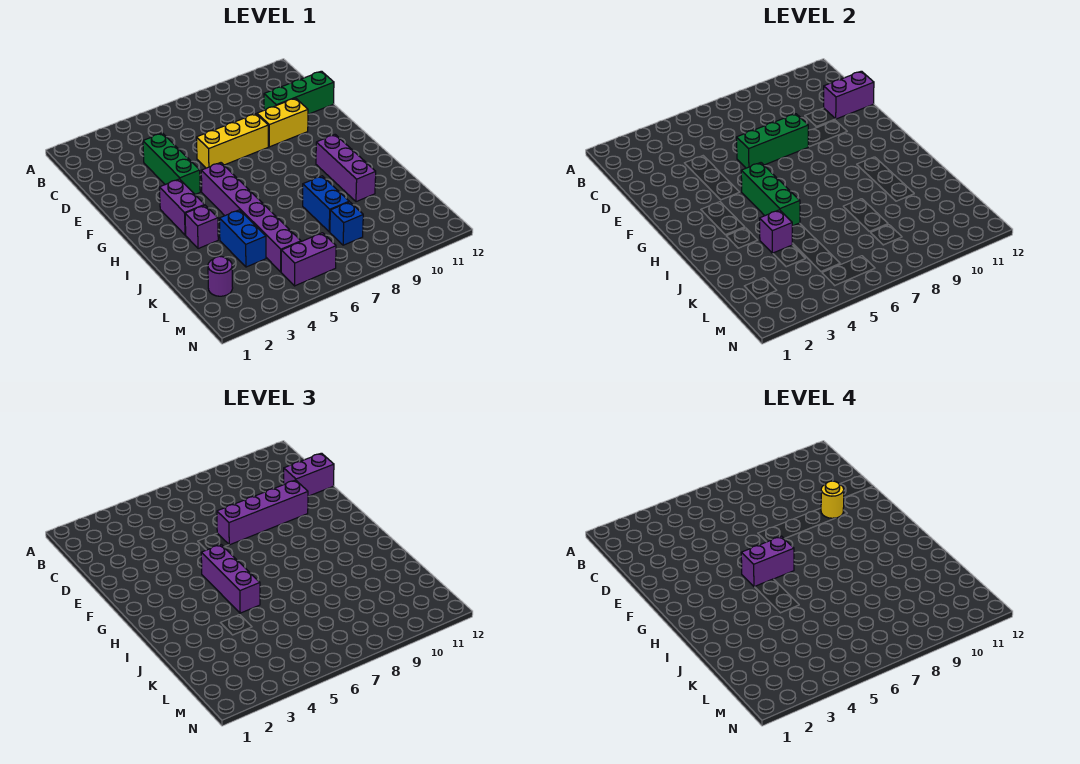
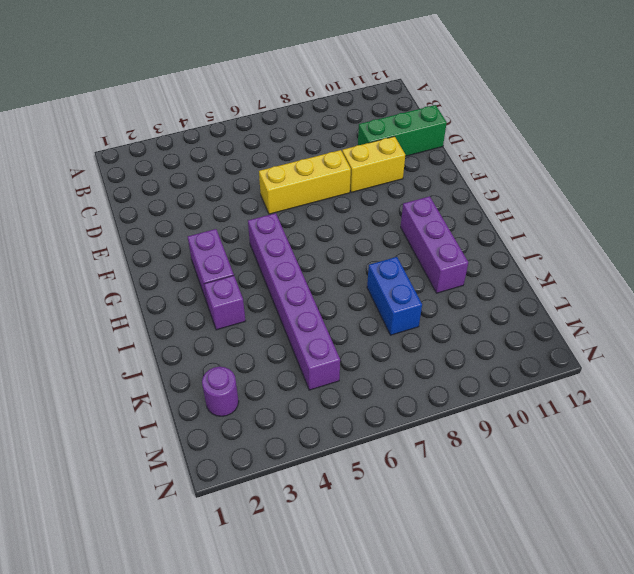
none -> green 1x3 brick [143,133,200,194]
none -> blue 1x2 brick [219,210,266,267]
none -> blue 1x1 brick [330,202,363,245]

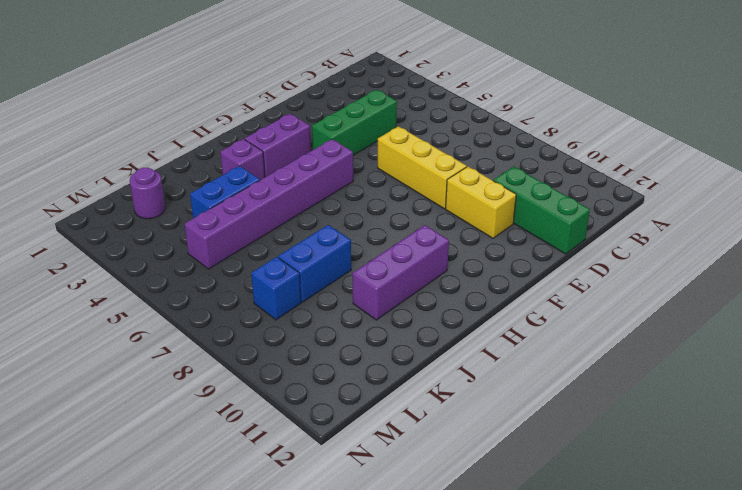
none -> purple 1x2 brick [281,233,336,286]
none -> purple 1x2 brick [824,71,874,119]
none -> green 1x3 brick [736,114,808,168]

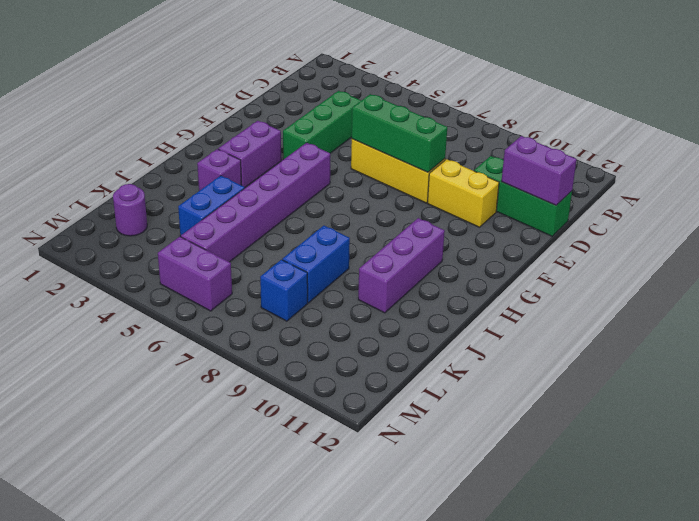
none -> green 1x3 brick [741,163,800,226]
none -> purple 1x1 brick [759,210,793,253]
none -> purple 1x2 brick [284,453,334,496]

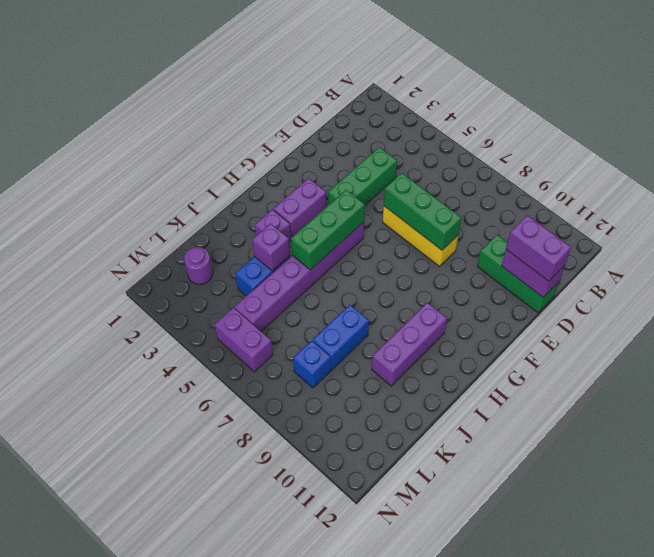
none -> yellow 1x2 brick [257,98,308,147]
none -> purple 1x4 brick [217,480,308,545]
none -> purple 1x3 brick [201,545,260,613]

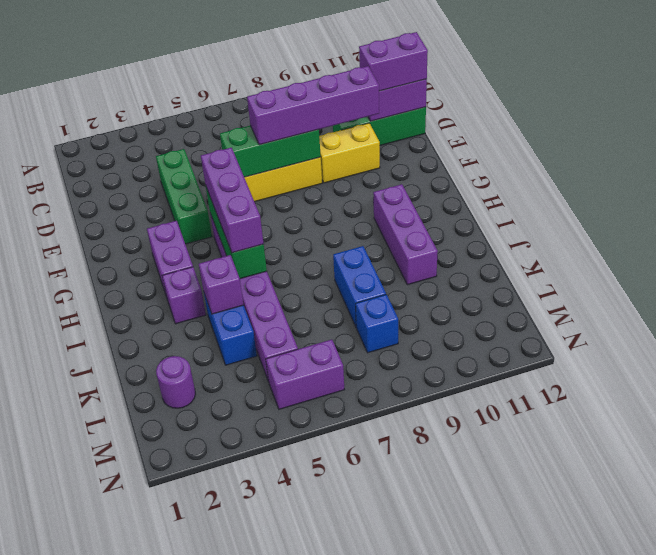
none -> yellow 1x1 round brick [821,481,844,518]
none -> purple 1x2 brick [741,536,794,587]

